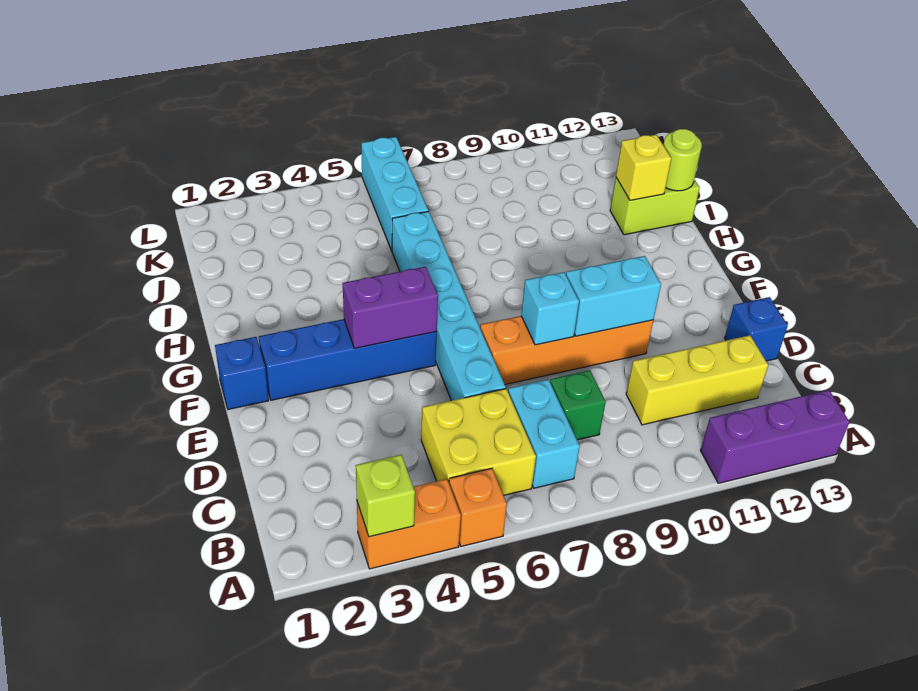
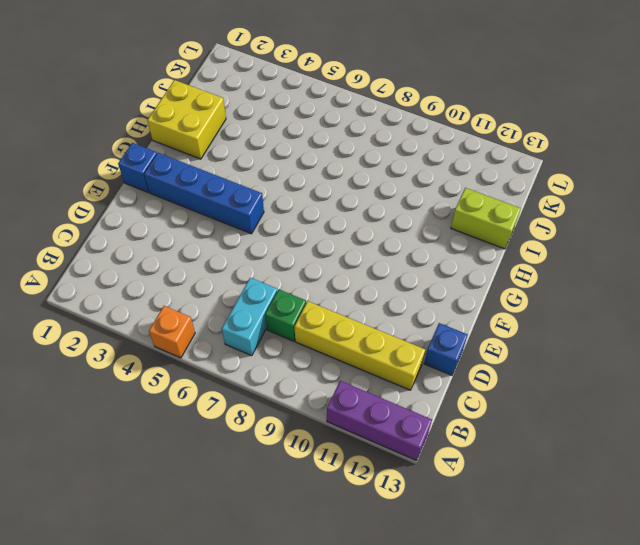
yellow 1x4 brick [294,301,425,390] -> yellow 1x3 brick [626,335,768,425]
yellow 2x2 brick [147,80,226,159] -> yellow 2x2 brick moved to [421,389,536,496]
none -> orange 1x2 brick [357,479,461,569]
none -> cyan 1x6 brick [392,211,506,401]
none -> orange 1x4 brick [480,316,653,384]

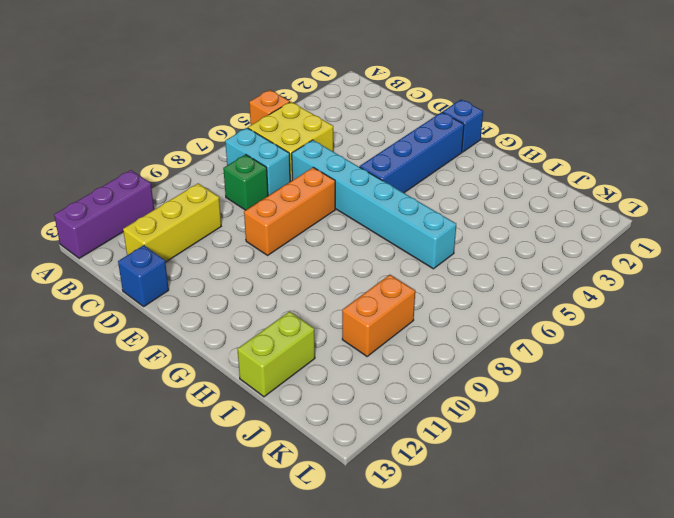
orange 1x3 brick [244,167,335,255] -> orange 1x4 brick [480,316,653,384]
orange 1x2 brick [342,275,415,356] -> orange 1x2 brick moved to [357,479,461,569]
none -> cyan 1x3 brick [361,137,428,251]
none -> lime 1x1 brick [356,455,415,537]
none -> cyan 1x1 brick [521,272,579,345]

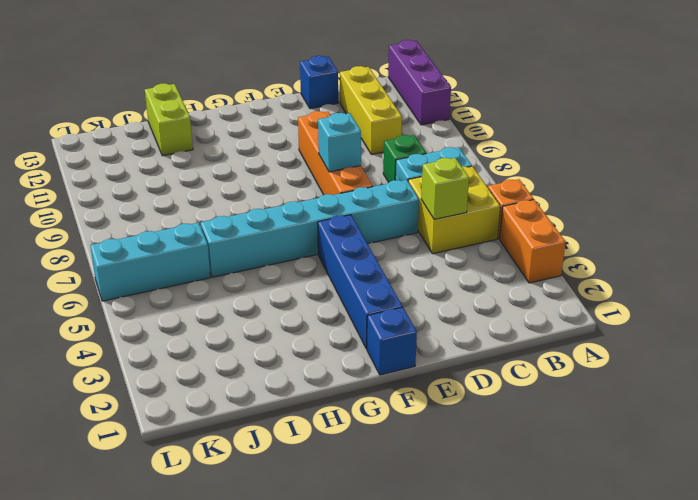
lime 1x1 brick [421,158,469,220] -> lime 1x1 brick moved to [356,455,415,537]
none -> cyan 1x2 brick [566,256,661,336]
none -> purple 1x2 brick [343,267,438,348]
none -> yellow 1x1 brick [616,135,671,200]

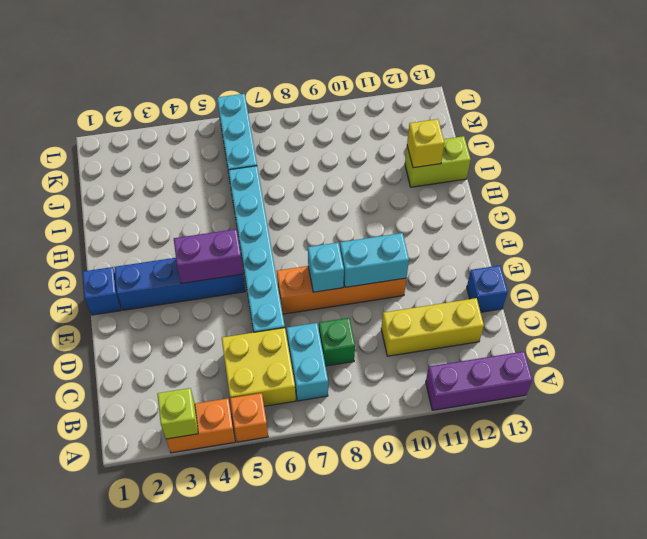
none -> lime 1x1 round brick [663,129,702,191]

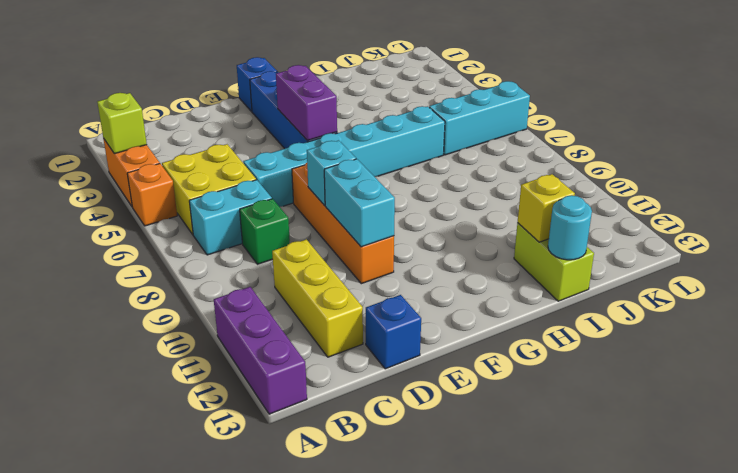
cyan 1x1 round brick [548,195,592,260] -> lime 1x1 round brick [663,129,702,191]

